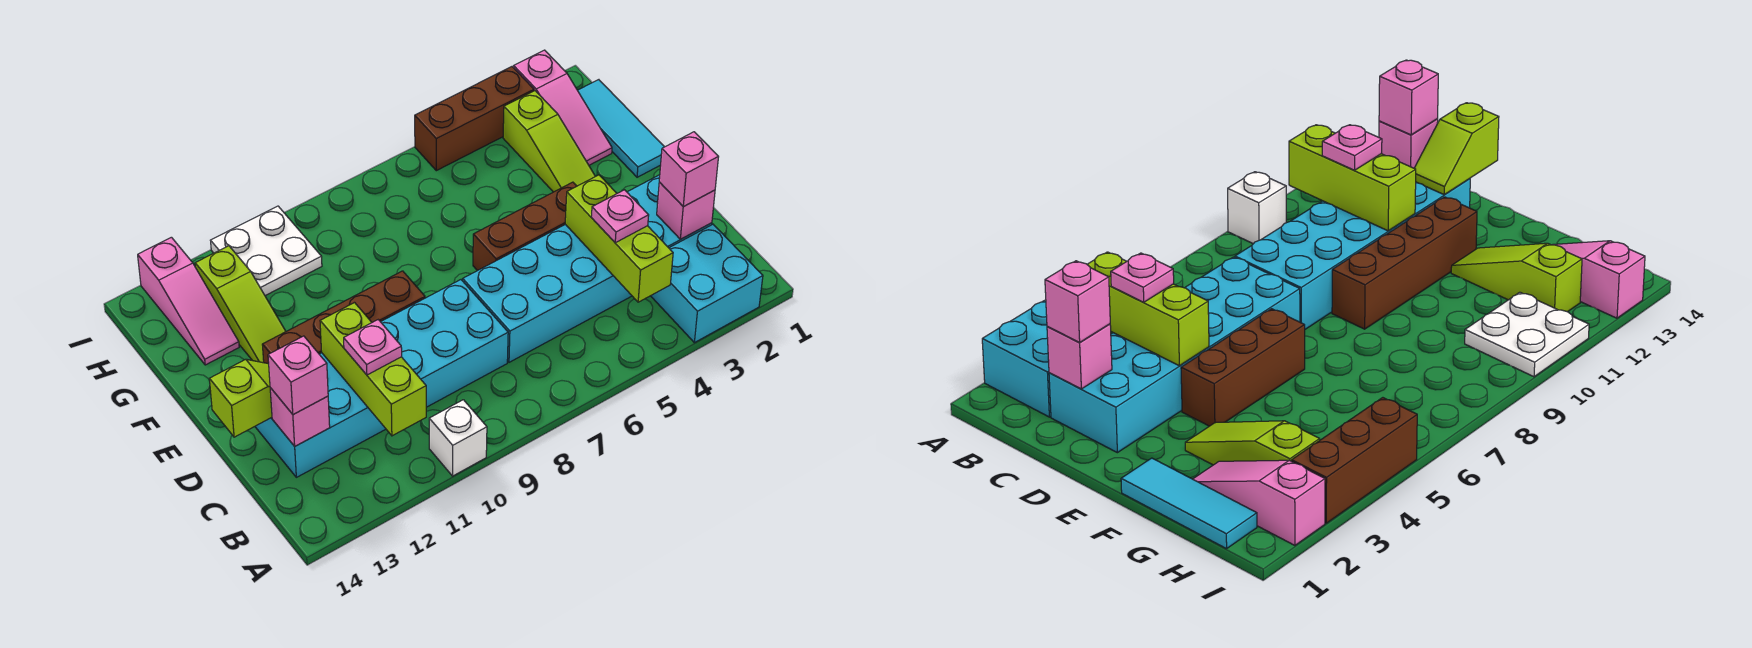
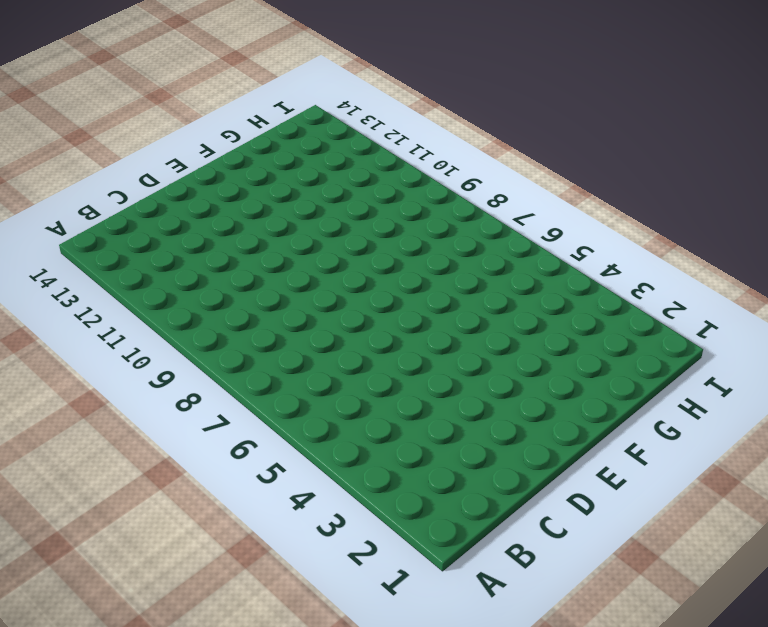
none -> cyan 2x2 brick [651,224,763,343]
none -> white 1x1 brick [429,400,487,476]
none -> cyan 2x6 brick [463,175,712,362]

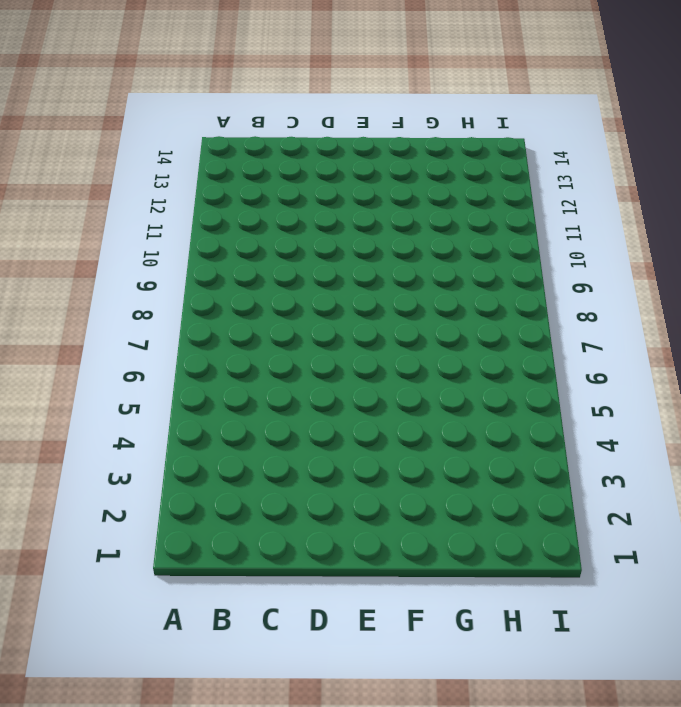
none -> cyan 2x2 brick [651,224,763,343]
none -> white 1x1 brick [429,400,487,476]
none -> cyan 2x6 brick [463,175,712,362]

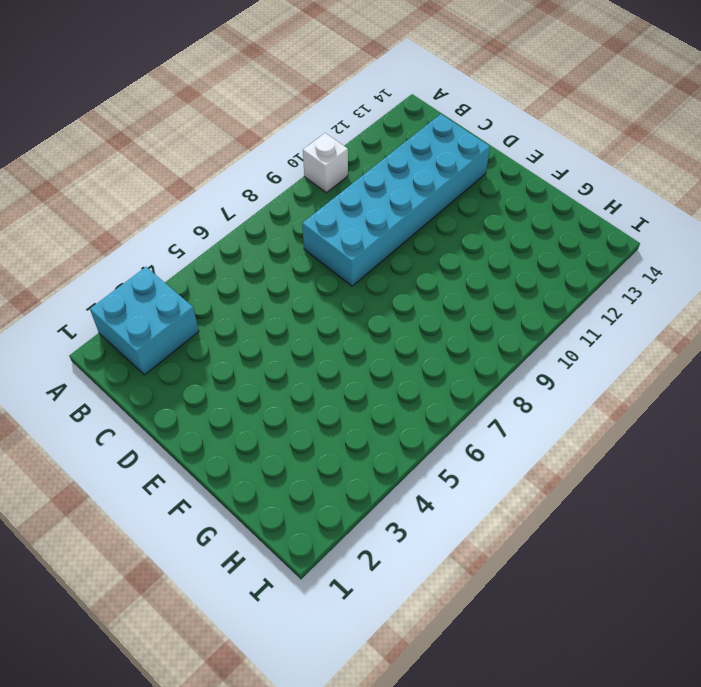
none -> cyan 2x6 brick [463,175,712,362]
none -> brown 1x3 brick [473,182,577,271]
none -> brown 1x4 brick [262,271,425,364]

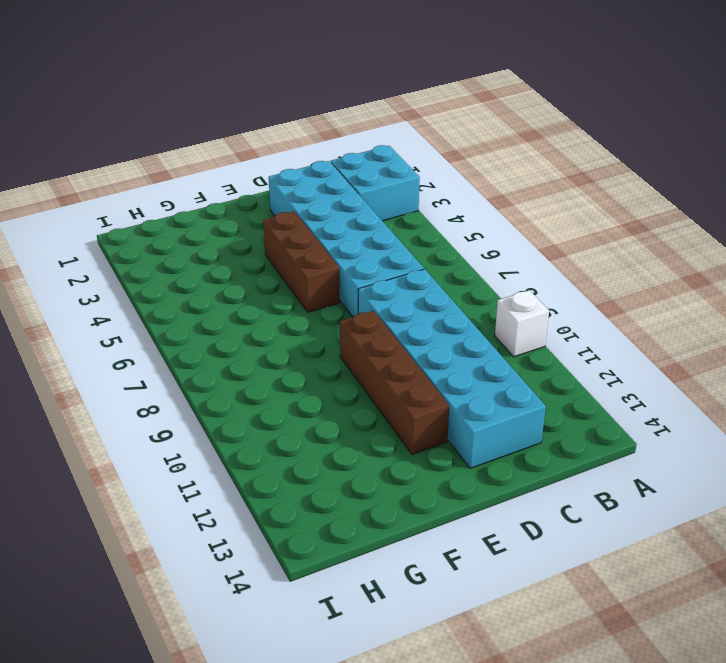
none -> cyan 1x3 tile [578,80,664,177]
none -> lime 1x3 slope [503,91,595,192]
none -> lime 1x3 slope [195,246,286,363]

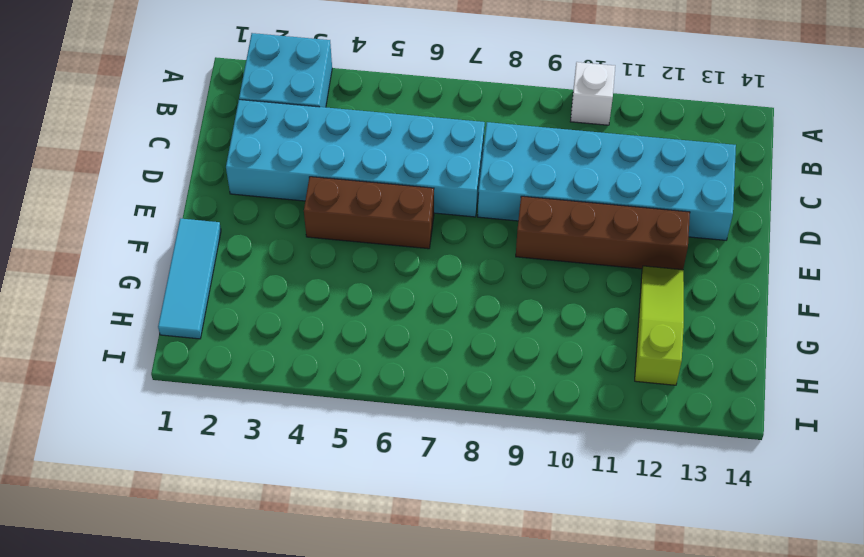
none -> lime 1x3 slope [503,91,595,192]
none -> pink 1x3 slope [514,50,612,165]
none -> pink 1x3 slope [138,237,239,365]

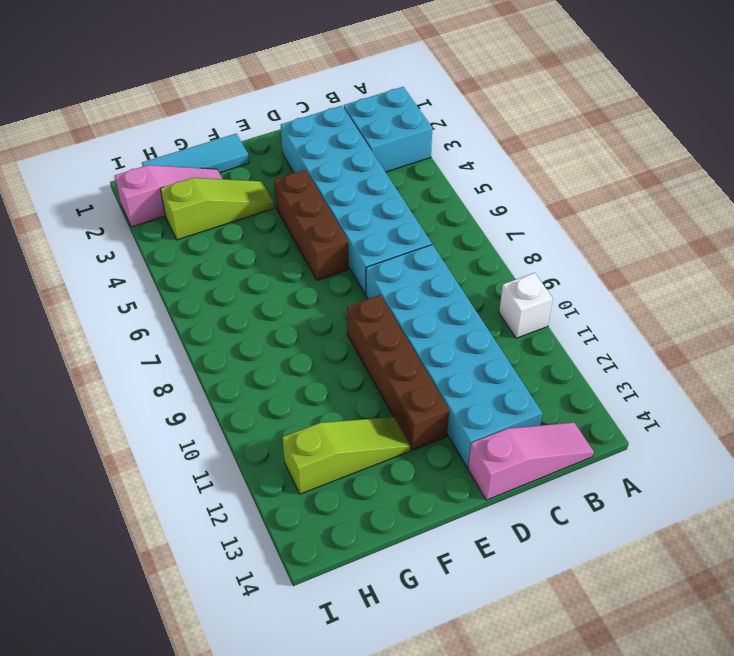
pink 1x3 slope [468,422,594,500] -> pink 1x3 slope moved to [138,237,239,365]
none -> white 2x2 plate [211,206,322,296]
none -> brown 1x3 brick [415,67,534,171]
none -> lime 1x3 brick [565,175,673,302]

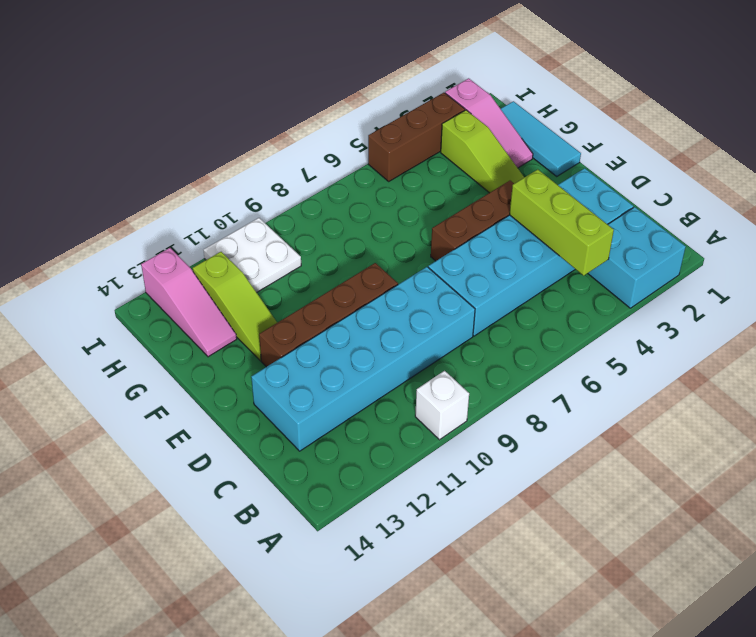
none -> lime 1x3 brick [320,303,426,436]
none -> pink 1x1 brick [657,182,715,239]
none -> pink 1x1 brick [270,388,330,446]

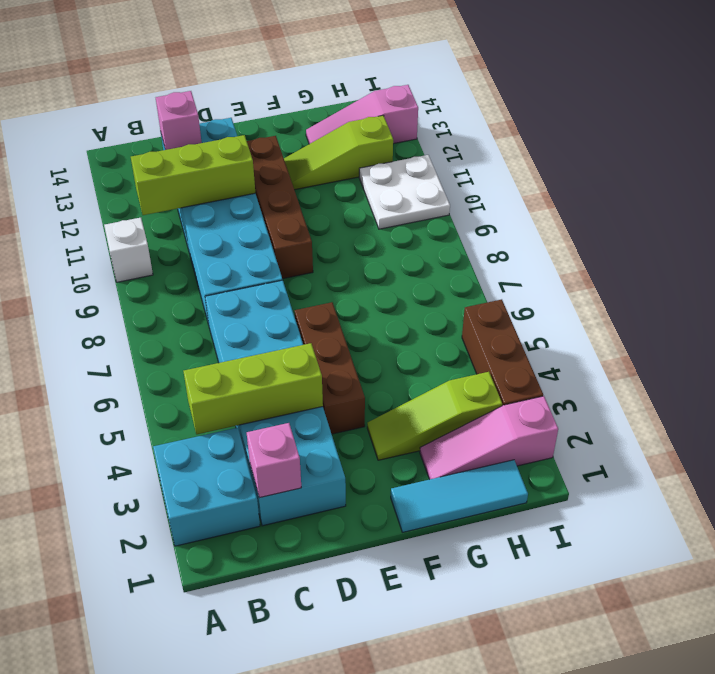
none -> lime 1x2 slope [210,359,272,437]
none -> pink 1x1 brick [659,132,718,207]
none -> pink 1x1 plate [591,190,649,243]

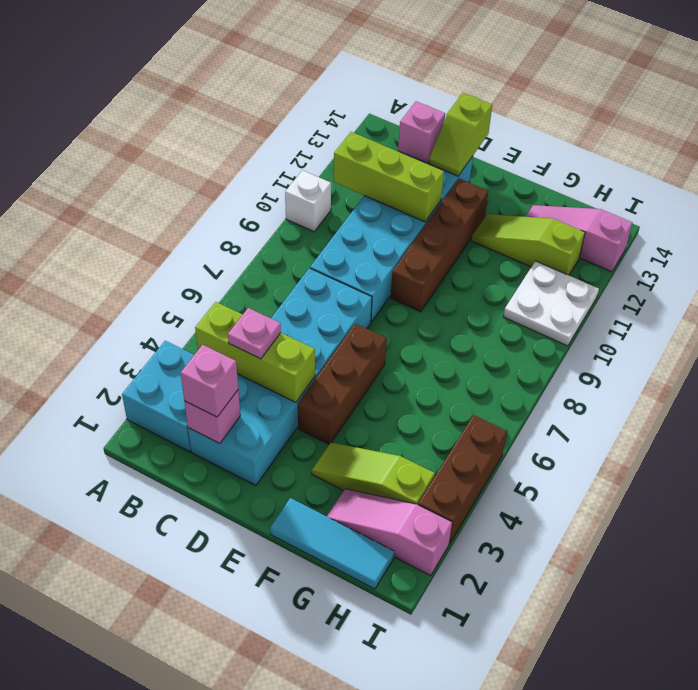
none -> pink 1x1 plate [344,320,402,375]
none -> pink 1x1 brick [268,336,328,415]

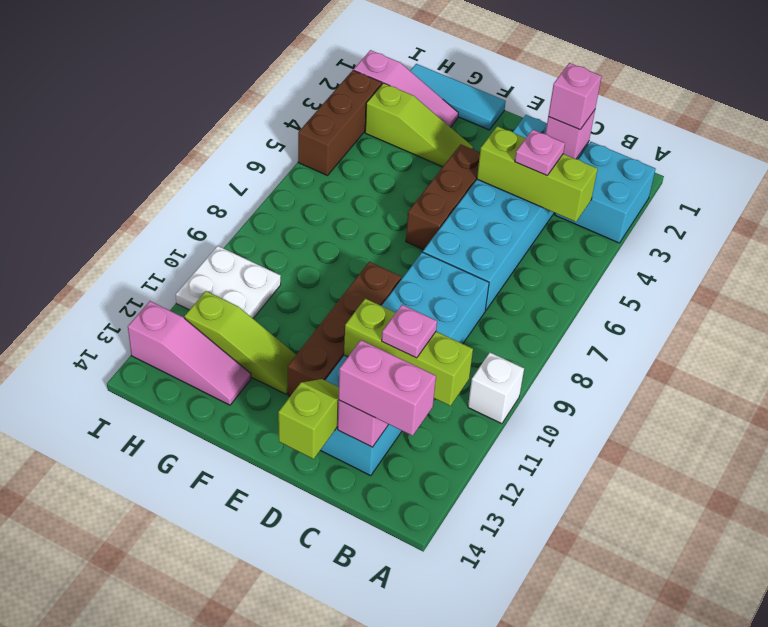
pink 1x2 brick [338,340,436,436] -> pink 1x1 brick [268,336,328,415]

